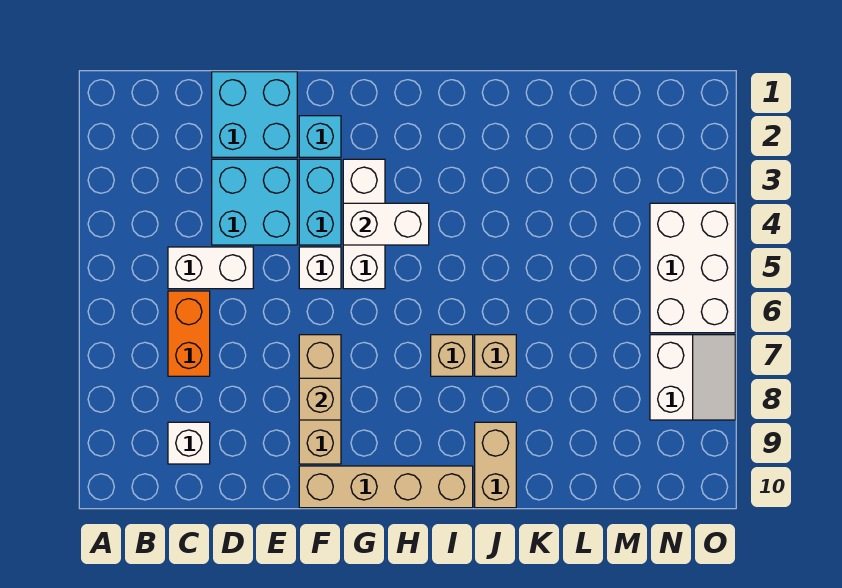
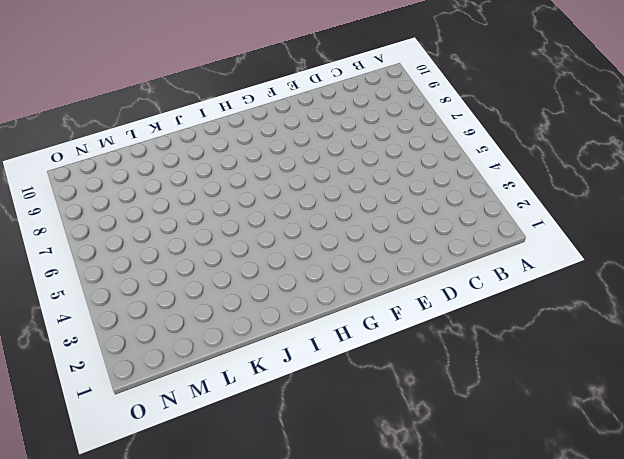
none -> white 1x2 brick [168,247,253,289]
none -> orange 1x2 brick [168,291,210,376]
none -> white 1x1 brick [168,422,210,464]

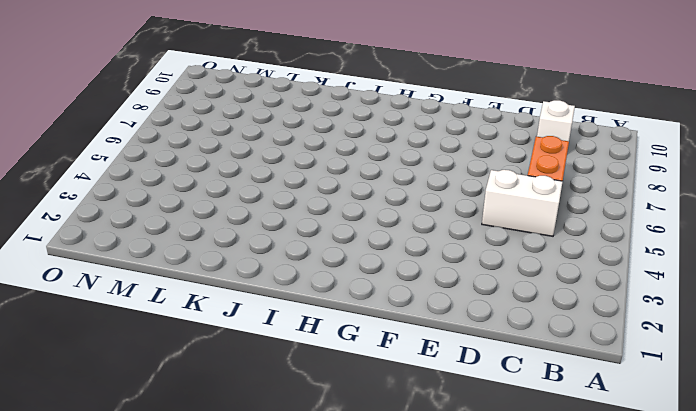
none -> cyan 2x2 brick [212,72,297,157]
none -> cyan 2x2 brick [212,159,297,245]
none -> cyan 1x1 brick [299,116,341,157]

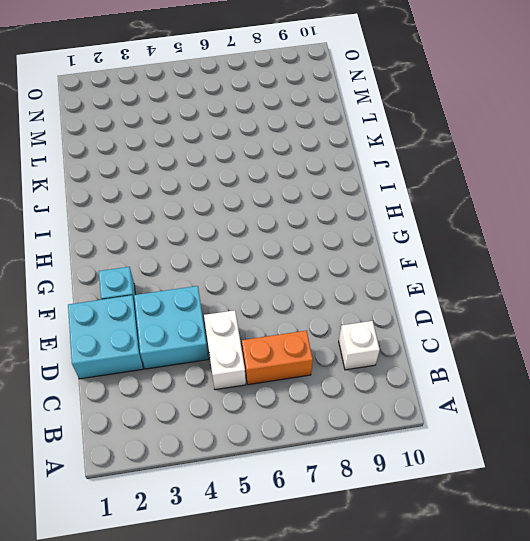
none -> cyan 1x2 brick [299,159,341,245]
none -> white 1x1 brick [299,247,341,289]
none -> tan 1x3 brick [299,335,341,464]

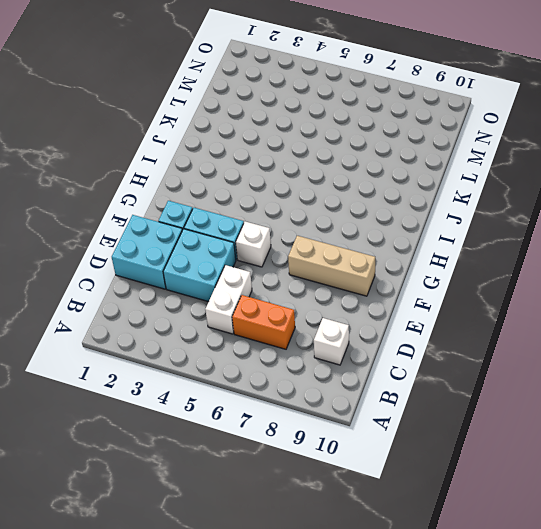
none -> tan 1x4 brick [299,466,473,508]
none -> white 1x3 brick [343,159,385,289]
none -> tan 1x1 brick [431,335,473,376]

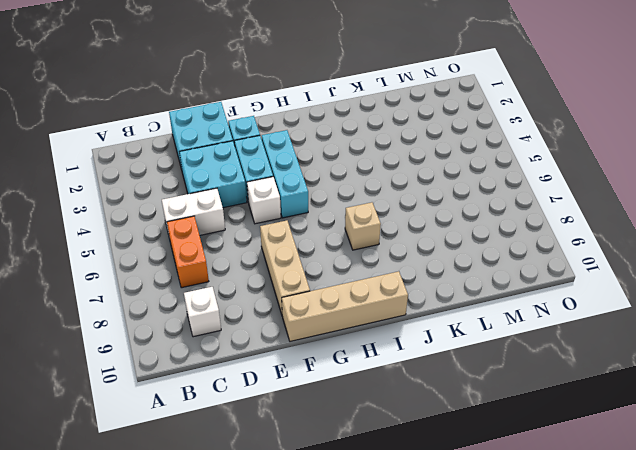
cyan 1x3 brick [262,130,308,218] -> white 1x3 brick [343,159,385,289]
none -> tan 1x1 brick [475,335,516,376]
none -> tan 1x2 brick [475,422,516,508]
none -> white 2x3 brick [650,203,735,333]

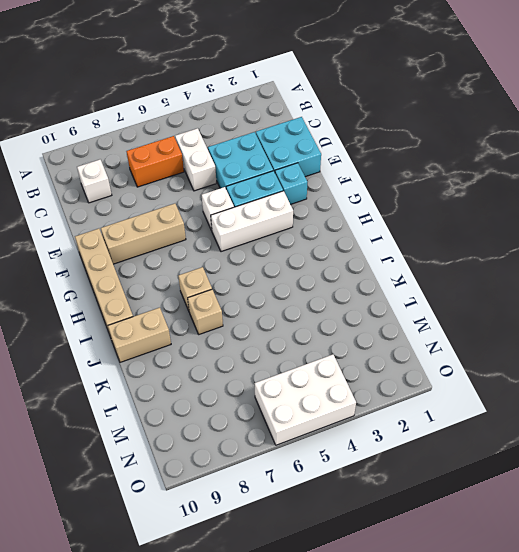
none -> white 2x2 slope [650,335,735,420]
none -> tan 1x1 brick [299,378,341,420]
none -> white 1x2 brick [343,203,429,245]

